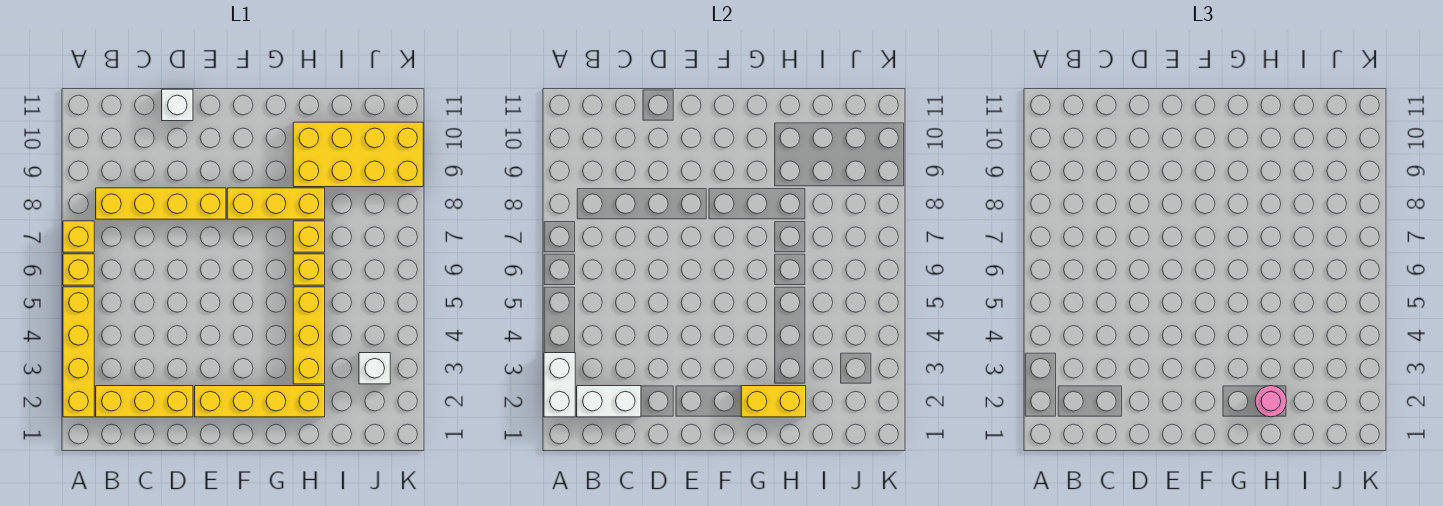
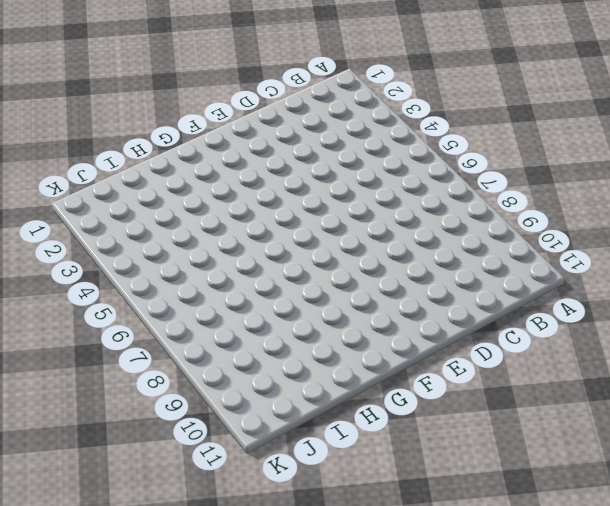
none -> yellow 1x4 brick [63,287,94,417]
none -> yellow 1x1 brick [63,254,94,285]
none -> yellow 1x1 brick [63,221,94,252]

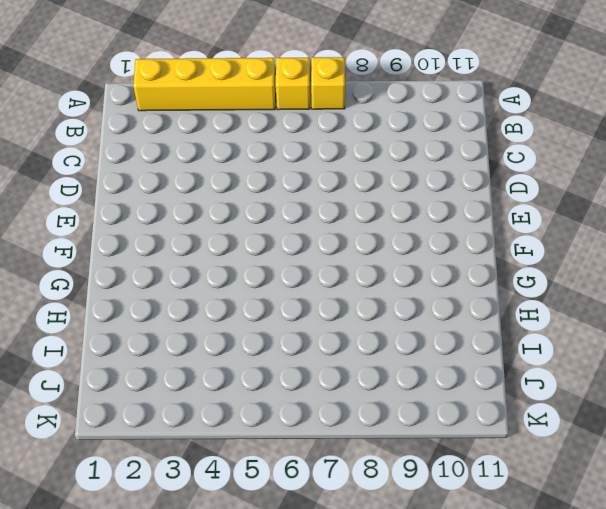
none -> yellow 1x3 brick [96,386,193,417]
none -> yellow 1x4 brick [96,188,226,219]
none -> white 1x1 brick [162,89,193,121]

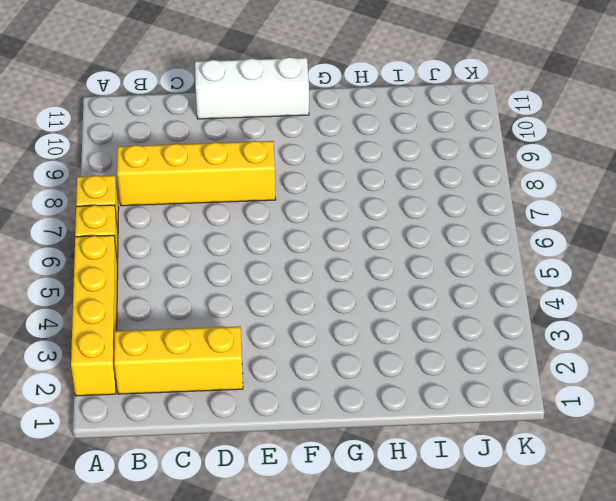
white 1x3 brick [195,57,309,119] -> white 1x1 brick [162,89,193,121]
none -> yellow 1x4 brick [195,386,325,417]
none -> yellow 1x3 brick [227,188,325,219]
none -> yellow 1x3 brick [293,287,325,384]

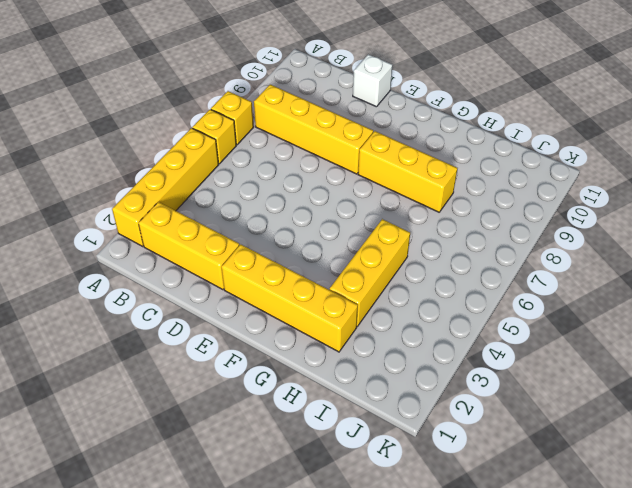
none -> yellow 1x1 brick [293,254,325,285]
none -> yellow 1x1 brick [293,221,325,252]
none -> yellow 2x4 brick [293,122,423,187]

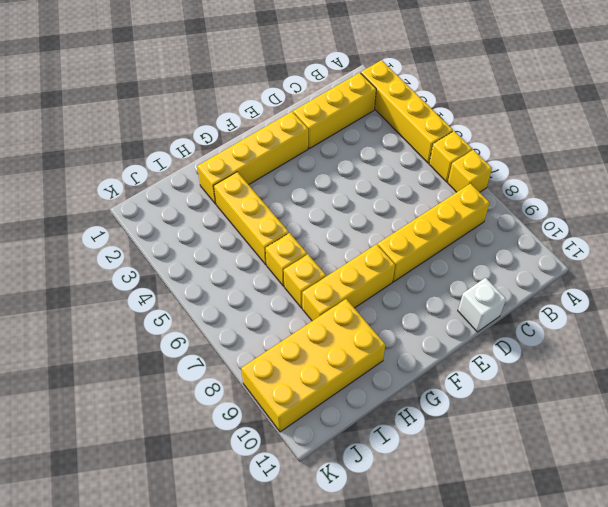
none -> white 1x1 brick [359,353,390,384]
none -> white 1x2 brick [544,353,575,417]
none -> white 1x2 brick [577,386,641,417]

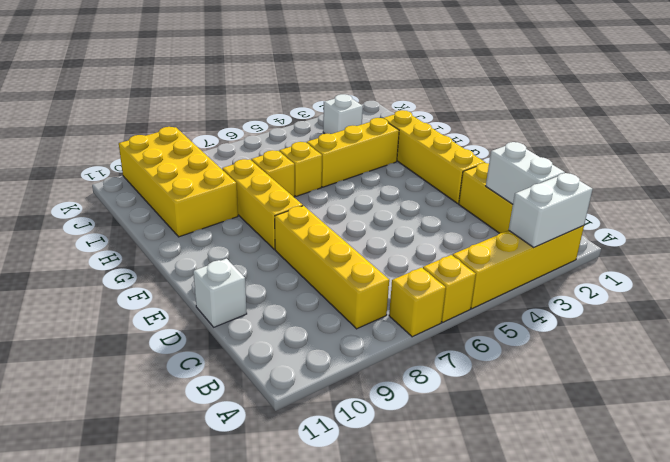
none -> yellow 1x2 brick [741,386,806,417]
none -> pink 1x1 round brick [1255,386,1287,417]

